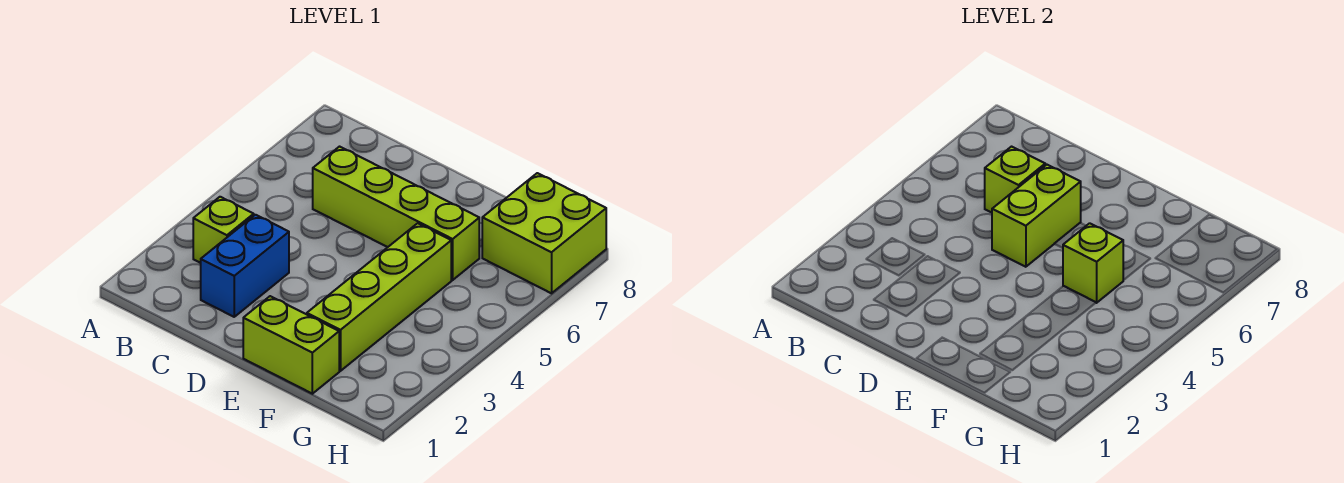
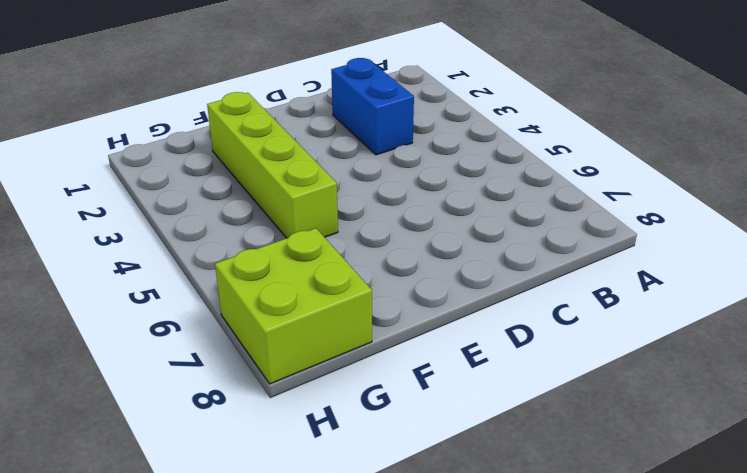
none -> lime 1x1 brick [193,197,254,263]
none -> lime 1x4 brick [313,147,479,280]

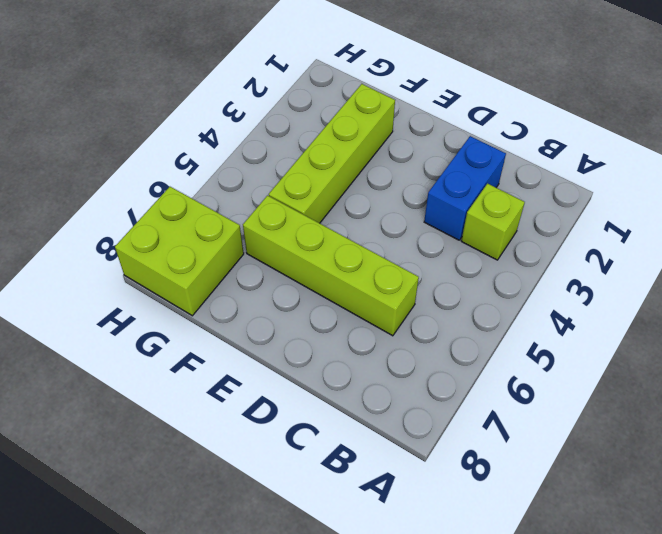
none -> lime 1x2 brick [243,296,339,394]
none -> lime 1x1 brick [985,147,1045,213]

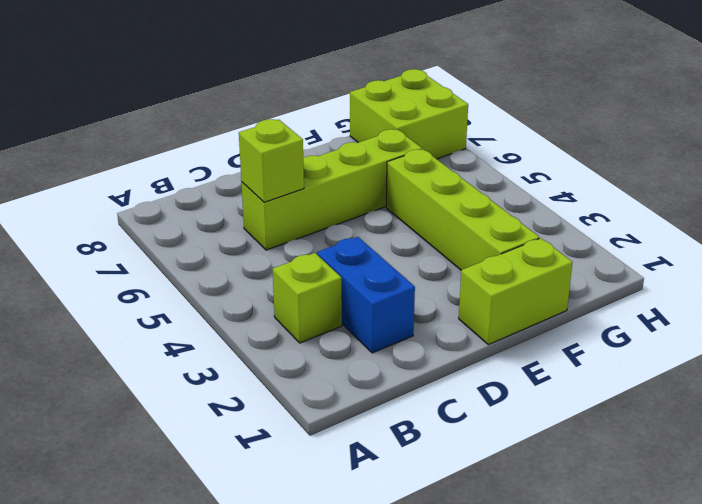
none -> lime 1x2 brick [992,165,1081,267]
none -> lime 1x1 brick [1063,223,1123,303]

